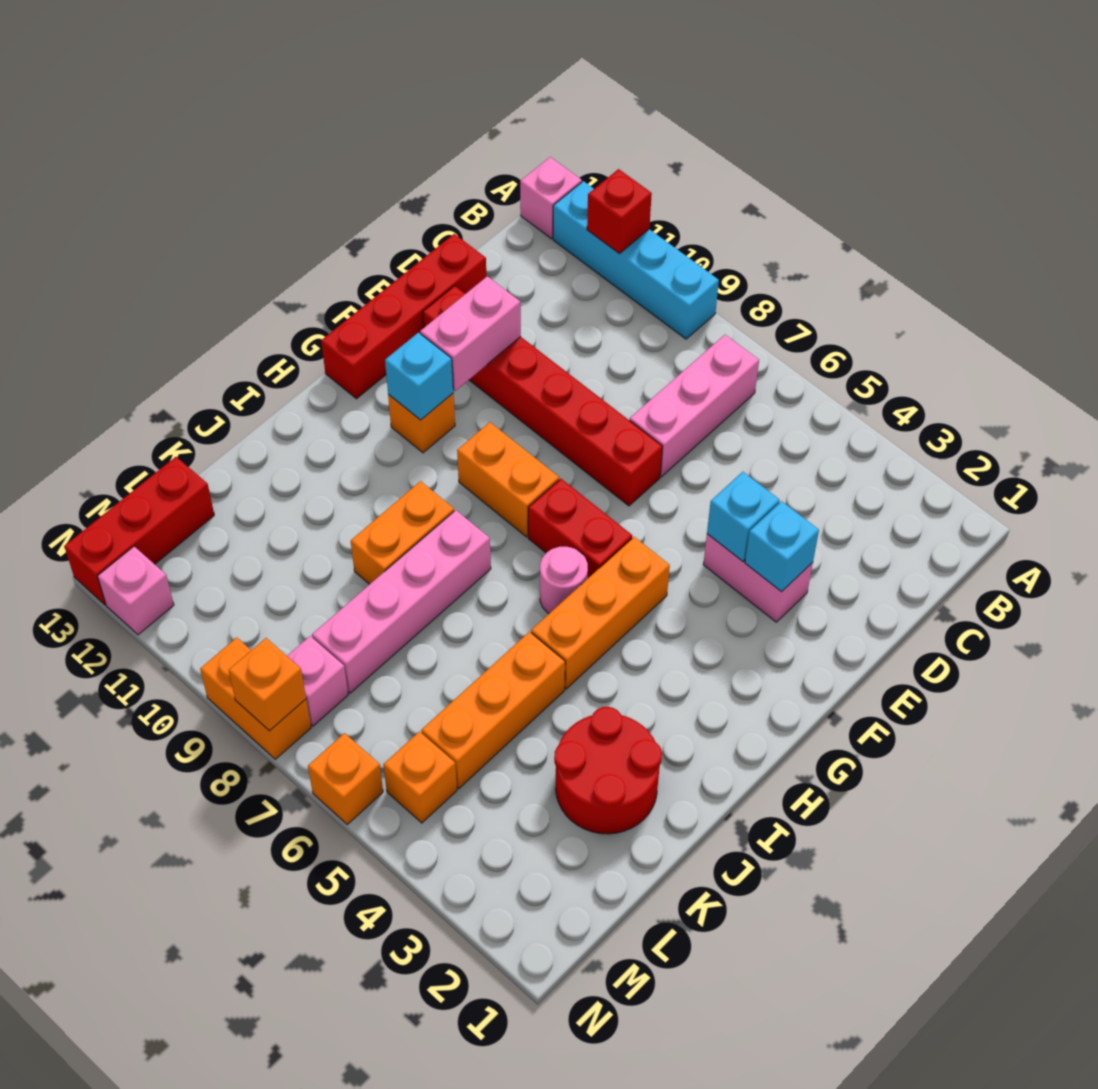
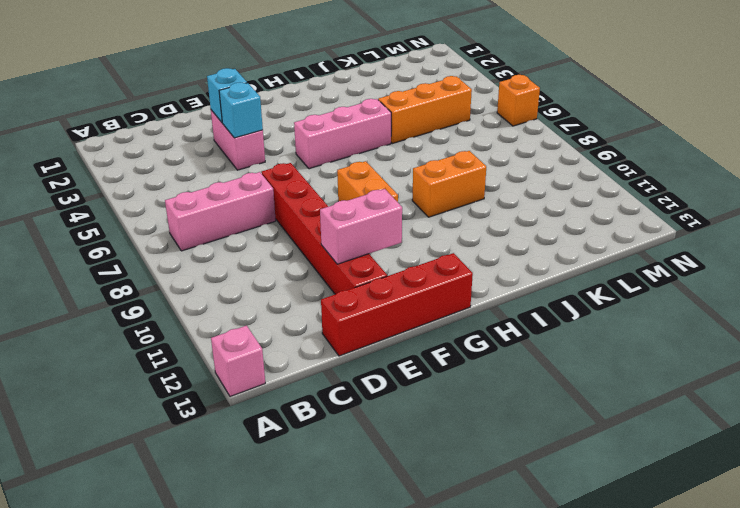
pink 1x3 brick [294,99,391,169] -> orange 1x3 brick [531,537,670,689]
none -> cyan 1x4 brick [553,181,719,339]
none -> red 1x2 brick [528,479,632,578]
none -> orange 1x1 brick [388,393,455,453]

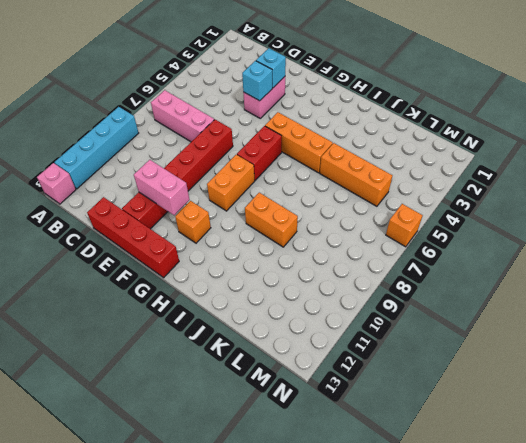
none -> pink 1x1 round brick [540,547,588,613]
none -> pink 1x4 brick [312,510,491,693]
none -> red 2x2 round brick [554,707,662,834]

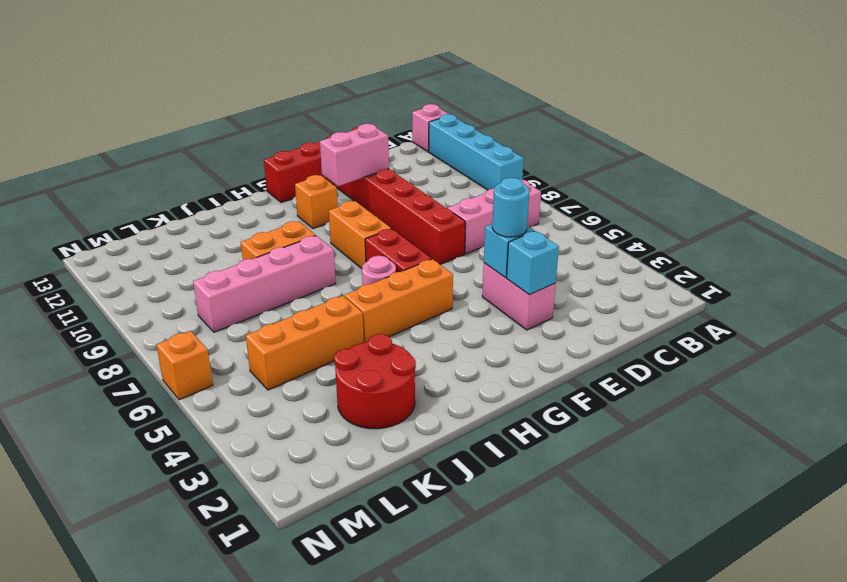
cyan 1x1 round brick [492,178,529,237] -> none
none -> red 1x3 brick [64,457,214,605]
none -> orange 1x1 brick [383,732,457,823]
none -> pink 1x1 brick [287,636,348,726]

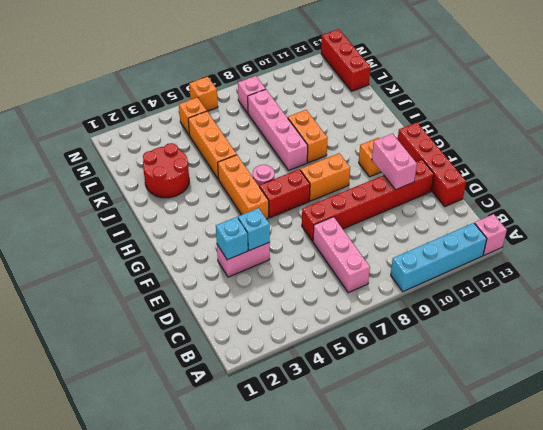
none -> orange 1x2 brick [200,638,311,759]
none -> pink 1x1 brick [98,547,174,635]
none -> red 1x1 brick [587,169,652,254]

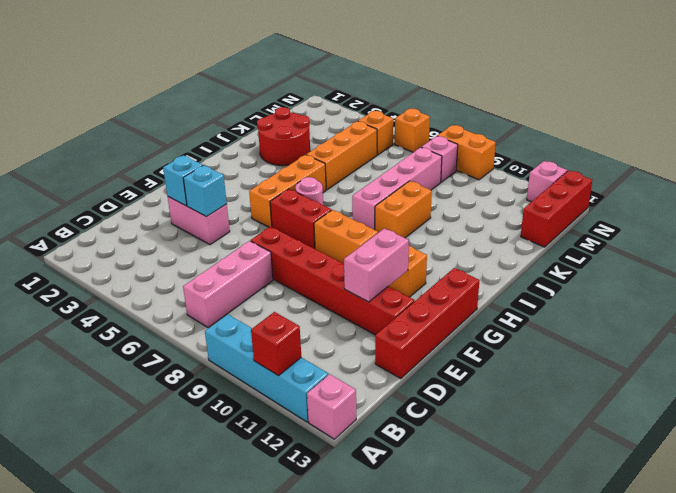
none -> cyan 1x1 brick [385,333,453,420]
none -> orange 1x1 brick [229,638,306,731]

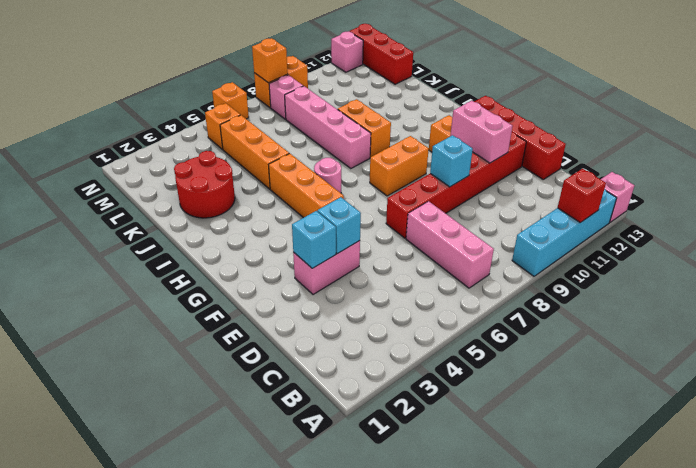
cyan 1x1 brick [430,135,473,187] -> cyan 1x1 brick moved to [385,333,453,420]
none -> red 1x2 brick [528,479,632,578]

